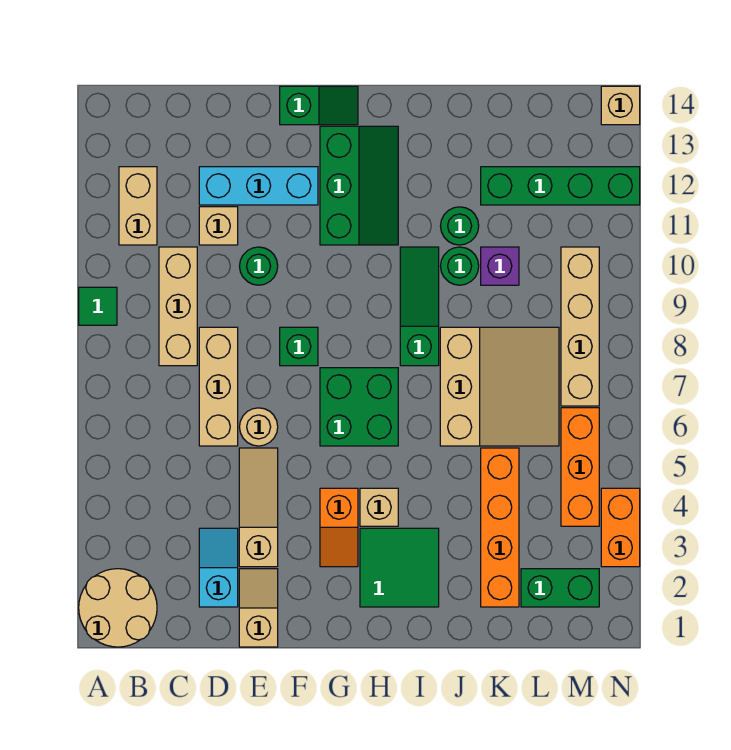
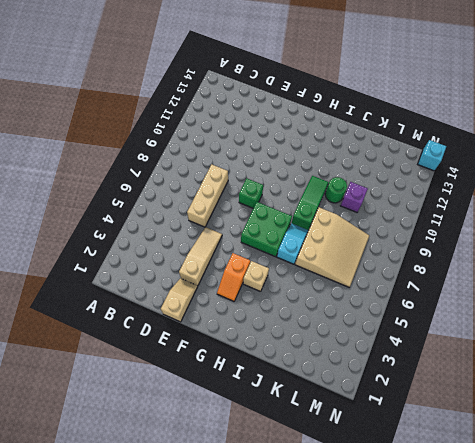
cyan 1x2 slope [277,223,308,264] -> cyan 1x2 slope moved to [199,528,238,607]
cyan 1x1 brick [418,140,446,171] -> tan 1x1 brick [601,86,640,125]
none -> tan 2x2 round brick [79,569,157,647]
none -> green 1x1 tile [79,287,117,325]
none -> tan 1x2 brick [119,167,157,245]
none -> tan 1x3 brick [159,247,197,366]

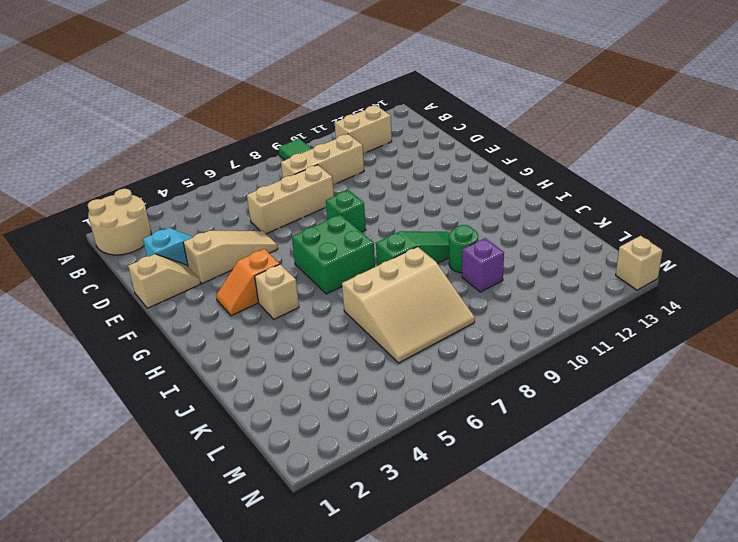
none -> tan 1x1 brick [199,207,238,245]
none -> cyan 1x3 brick [199,167,318,205]
none -> tan 1x1 round brick [240,408,278,446]
none -> green 1x1 round brick [240,247,278,285]

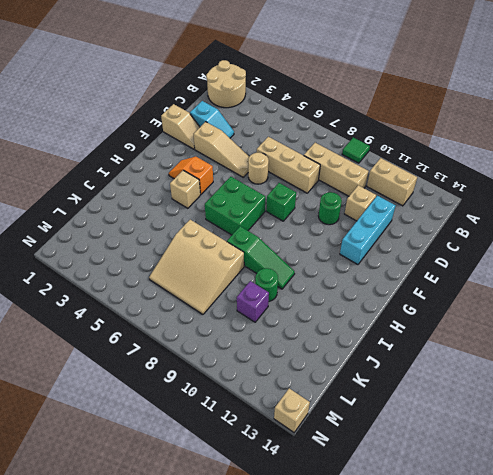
none -> green 1x2 slope [280,86,358,125]
none -> green 2x3 slope [320,126,398,245]
none -> green 2x2 tile [360,528,439,607]
none -> green 1x1 round brick [441,207,479,245]

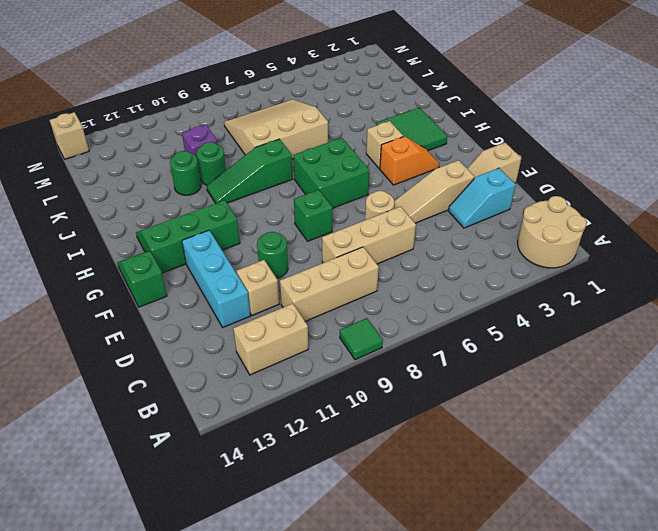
none -> orange 1x4 brick [481,448,519,607]
none -> green 1x4 brick [481,167,640,205]
none -> green 1x2 brick [521,569,599,607]
none -> orange 1x3 brick [561,408,599,526]

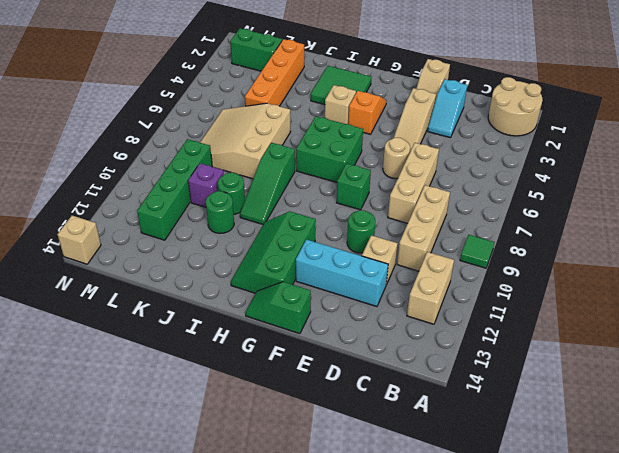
green 1x4 brick [137,139,212,240] -> green 1x4 brick turned to [481,167,640,205]
none -> orange 1x3 brick [561,408,599,526]
none -> tan 1x4 brick [561,247,599,406]
none -> orange 1x2 brick [601,488,640,567]

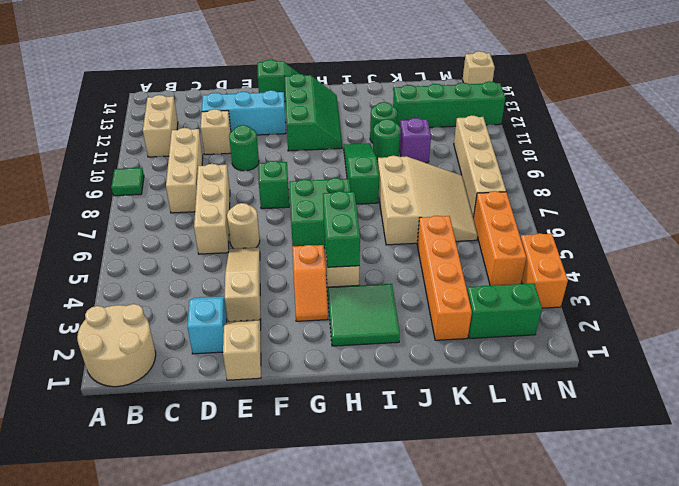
green 1x2 brick [323,191,360,267] -> none

